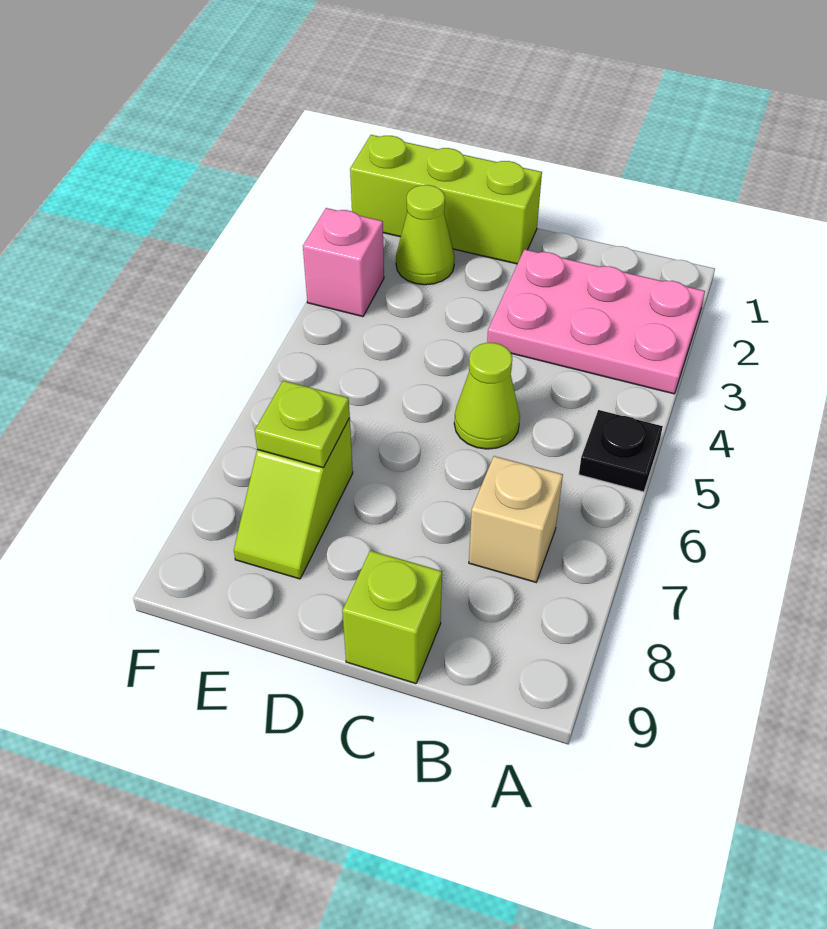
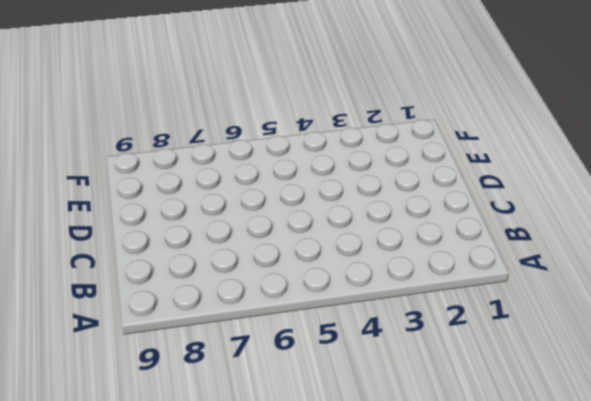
none -> pink 2x3 plate [487,249,705,394]
none -> black 1x1 plate [579,410,663,492]

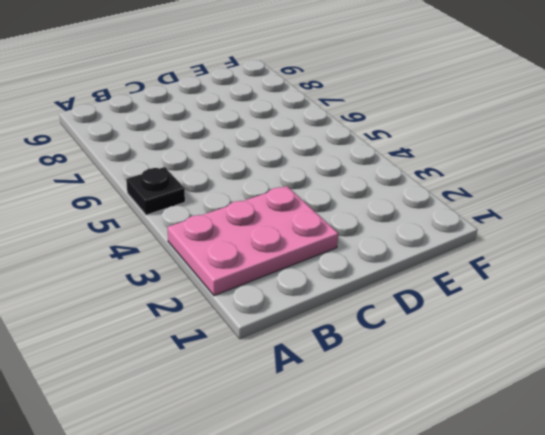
none -> tan 1x1 brick [469,456,563,582]
none -> lime 1x1 cone [454,343,520,449]

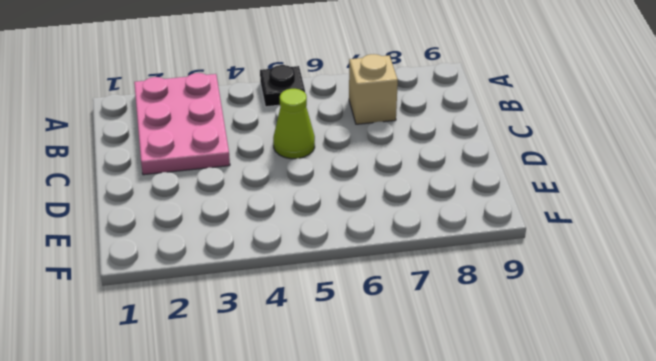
none -> lime 1x1 brick [342,550,442,684]
none -> lime 1x3 brick [350,135,542,264]

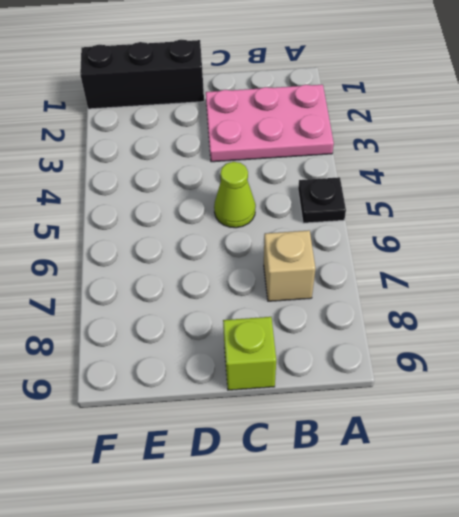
black 1x3 brick [80,40,204,109] -> lime 1x3 brick [350,135,542,264]
none -> lime 1x1 cone [396,185,454,285]
none -> lime 1x2 slope [234,418,353,579]

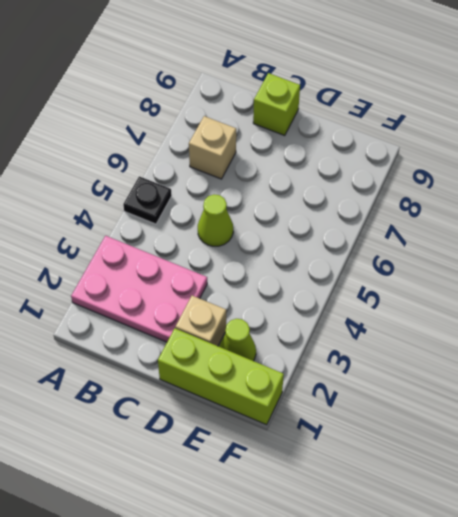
tan 1x1 brick [175,296,226,346] -> none
none -> lime 1x2 slope [234,418,353,579]
none -> pink 1x1 brick [303,208,384,317]

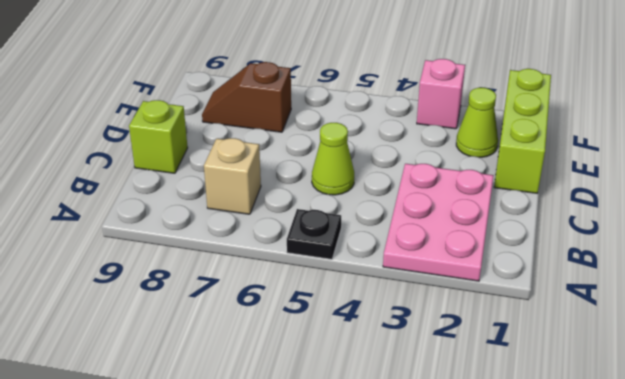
brown 1x2 slope [202,62,291,132] -> lime 1x2 slope [234,418,353,579]
none -> lime 1x1 plate [255,381,350,468]

